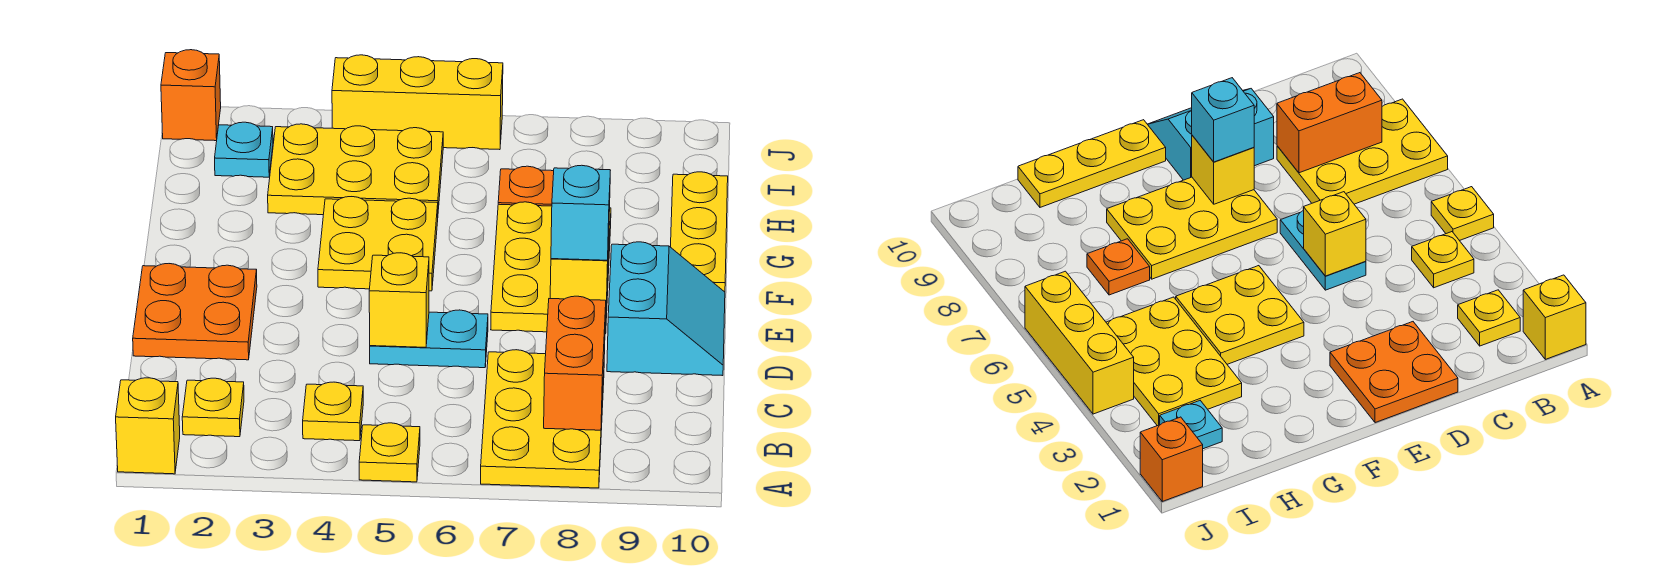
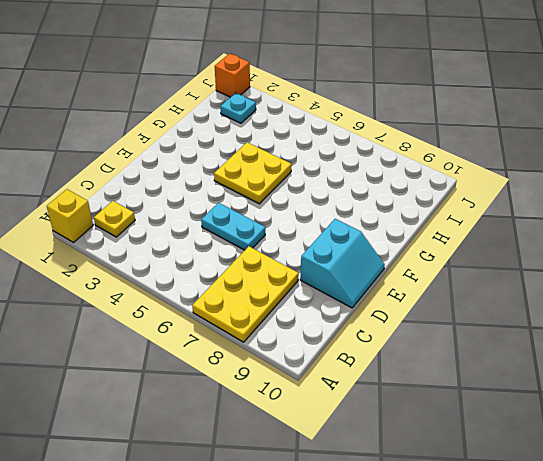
none -> yellow 1x1 plate [359,423,420,482]
none -> yellow 1x1 plate [303,382,363,441]
none -> orange 2x2 plate [133,264,257,360]

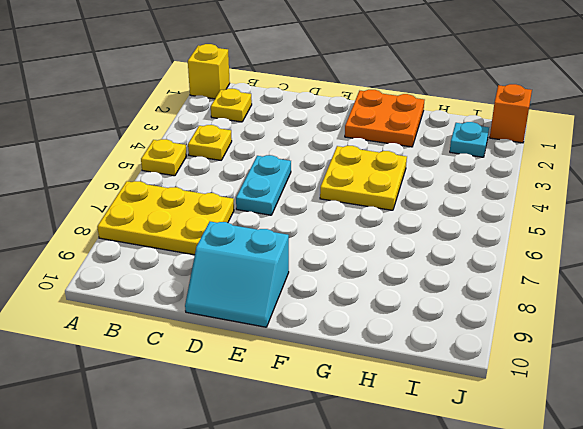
orange 2x2 plate [345,90,424,147] -> orange 2x2 plate moved to [133,264,257,360]
none -> yellow 2x3 plate [491,202,611,334]
none -> yellow 1x3 plate [671,172,728,292]
none -> yellow 2x3 plate [268,124,443,215]

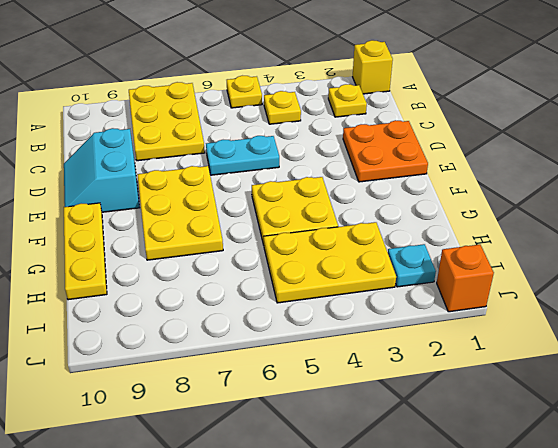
none -> orange 1x1 plate [498,166,554,206]
none -> yellow 1x3 brick [332,55,503,150]
none -> orange 1x2 brick [544,296,606,430]

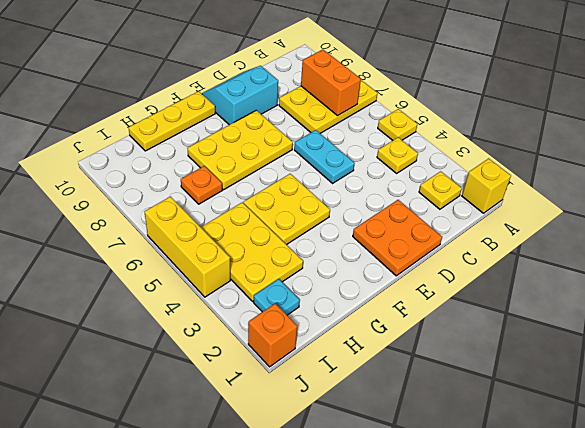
orange 1x2 brick [301,50,361,116] -> orange 1x2 brick turned to [544,296,606,430]
none -> yellow 1x1 brick [369,253,429,347]
none -> yellow 1x1 brick [550,241,609,316]
none -> cyan 1x1 brick [551,165,610,260]

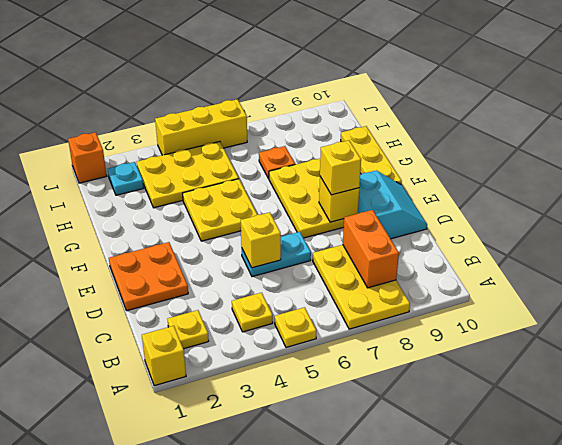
yellow 1x1 brick [320,140,361,195] -> cyan 1x1 brick [551,165,610,260]

